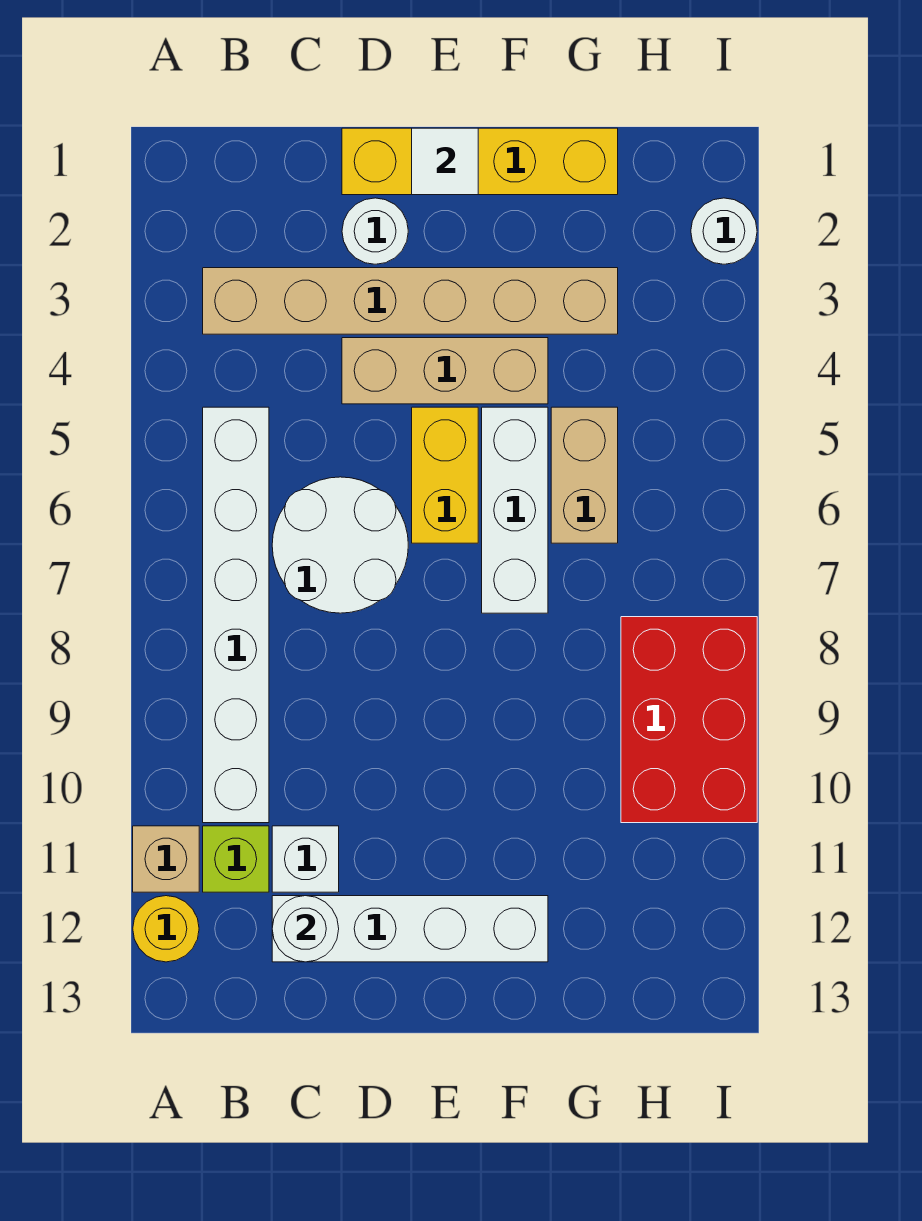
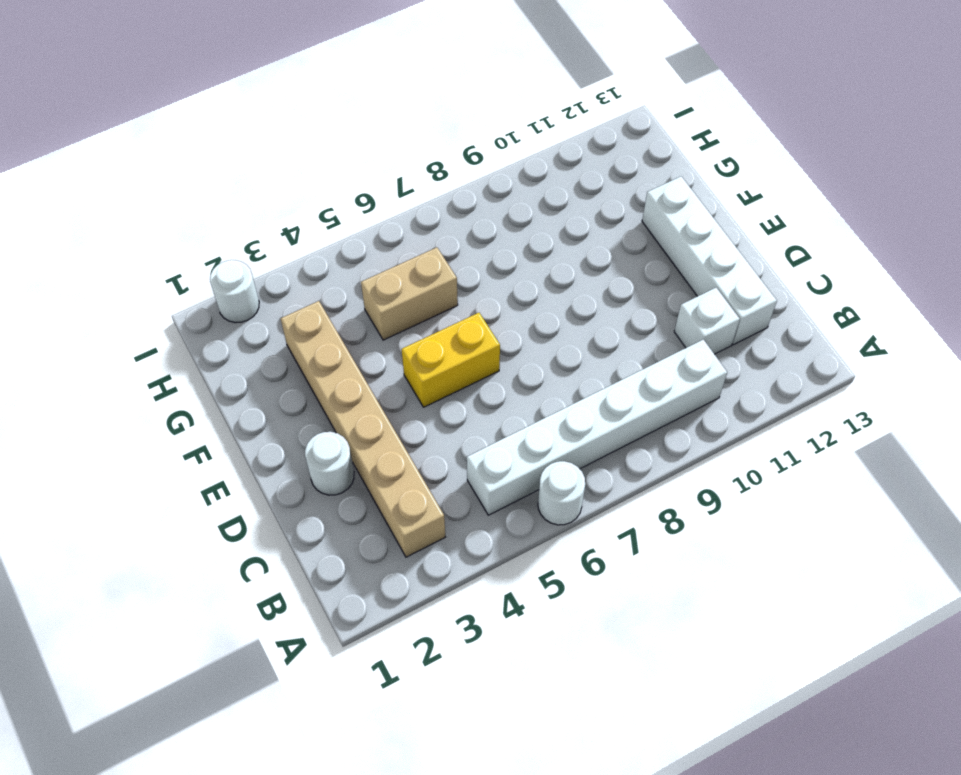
white 1x1 round brick [538,461,585,525] -> white 1x1 round brick moved to [272,896,339,962]
none -> tan 1x1 brick [133,826,199,892]
none -> yellow 1x1 round brick [133,896,199,962]
none -> lime 1x1 brick [203,826,269,892]

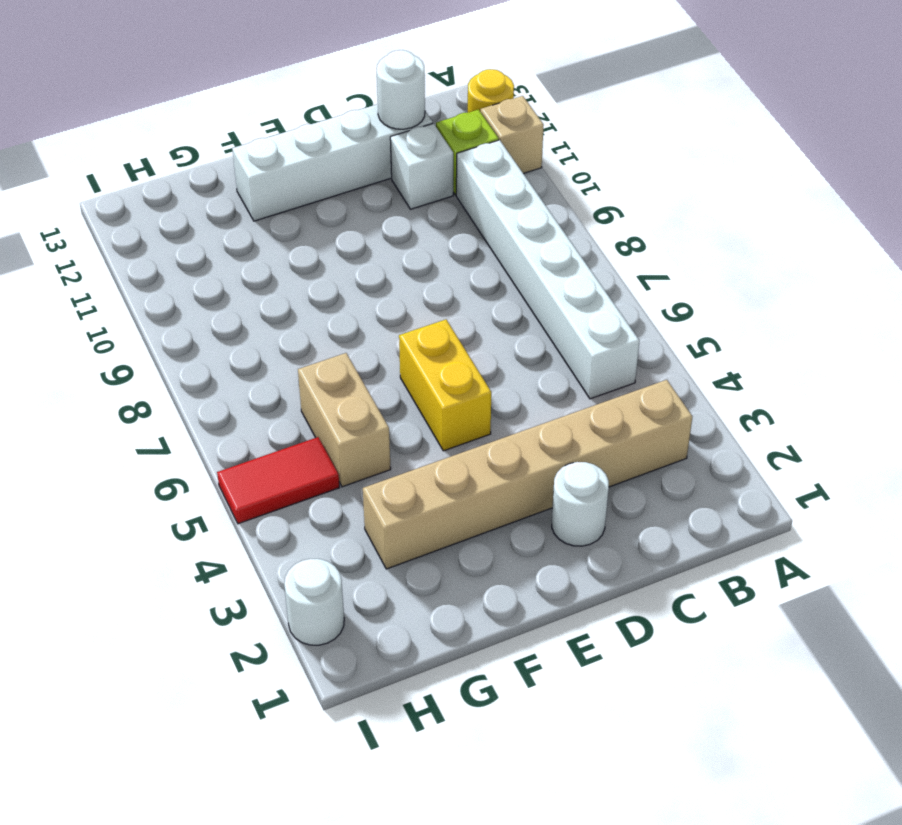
red 1x2 tile [217,437,340,524] -> none
none -> white 2x2 round brick [272,477,408,613]
none -> yellow 1x4 brick [342,128,618,195]
none -> tan 1x3 brick [342,338,548,404]

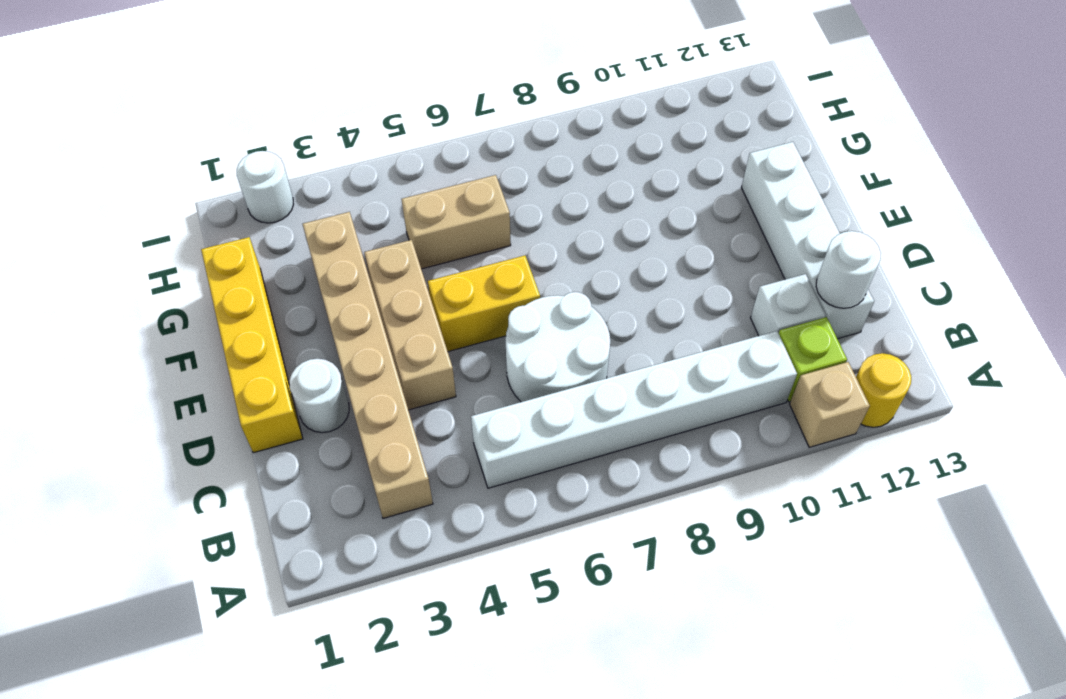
none -> white 1x3 brick [482,407,548,613]
none -> red 2x3 brick [621,617,757,823]
none -> white 1x1 tile [412,128,478,195]

